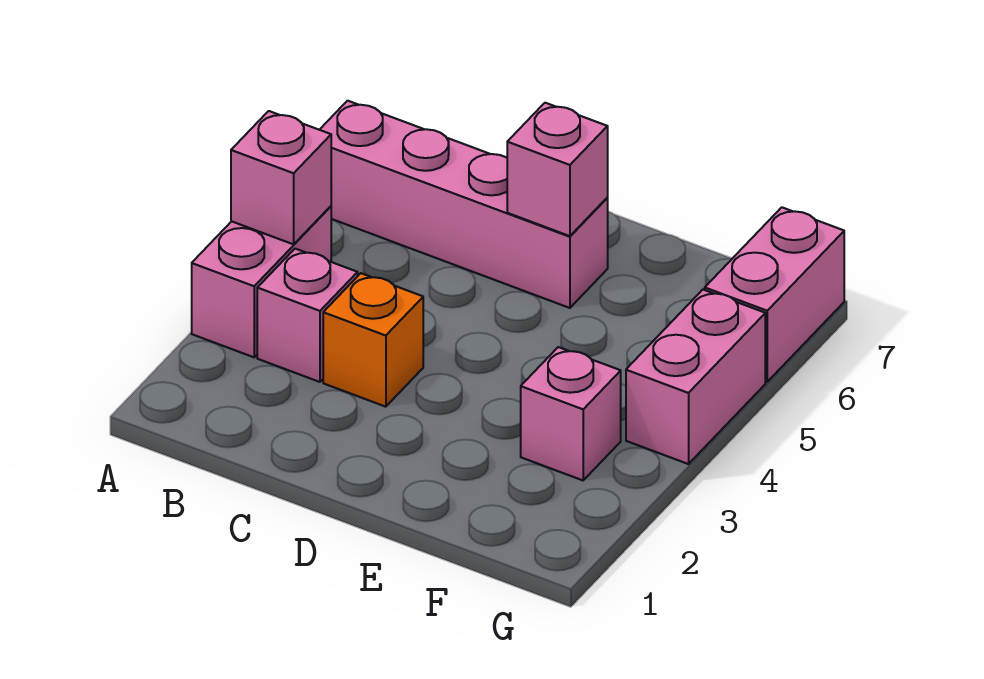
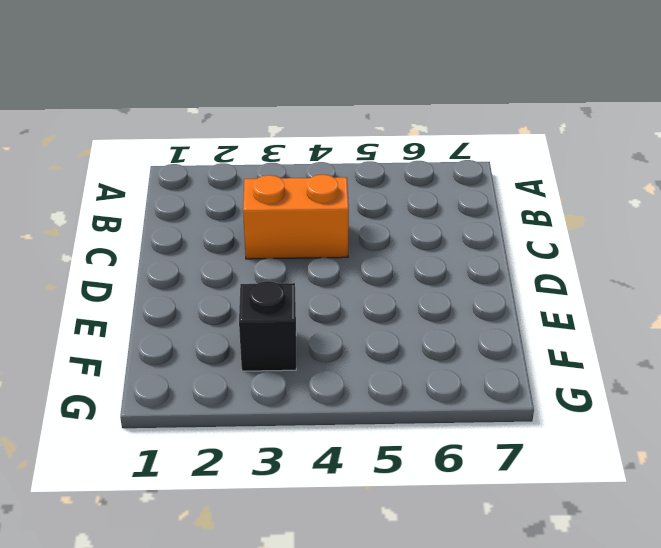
orange 1x2 brick [243,174,349,259] -> orange 1x1 brick [323,273,423,407]
black 1x1 brick [239,281,296,371] -> pink 1x1 brick [521,347,621,480]
none -> pink 1x2 brick [192,206,331,357]
none -> pink 1x4 brick [320,101,608,308]

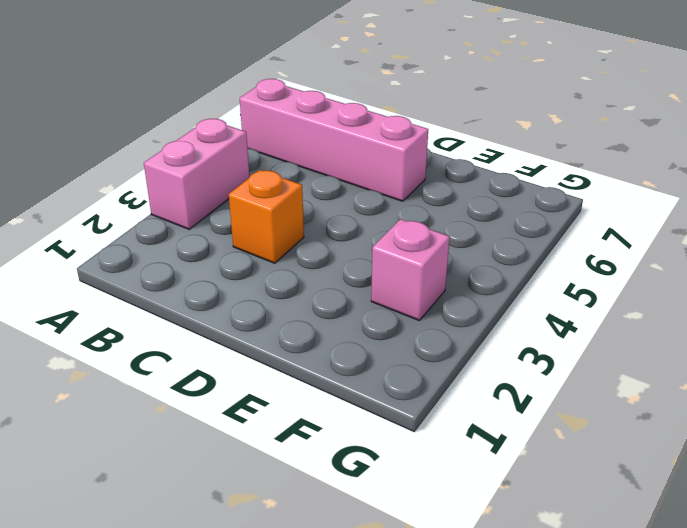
none -> pink 1x1 brick [257,249,358,382]
none -> pink 1x2 brick [626,290,765,464]

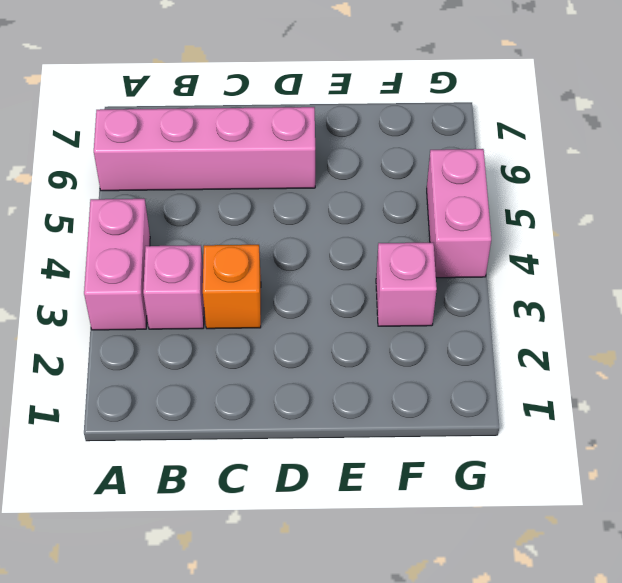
none -> pink 1x2 brick [705,207,844,382]
none -> pink 1x1 brick [231,111,331,244]

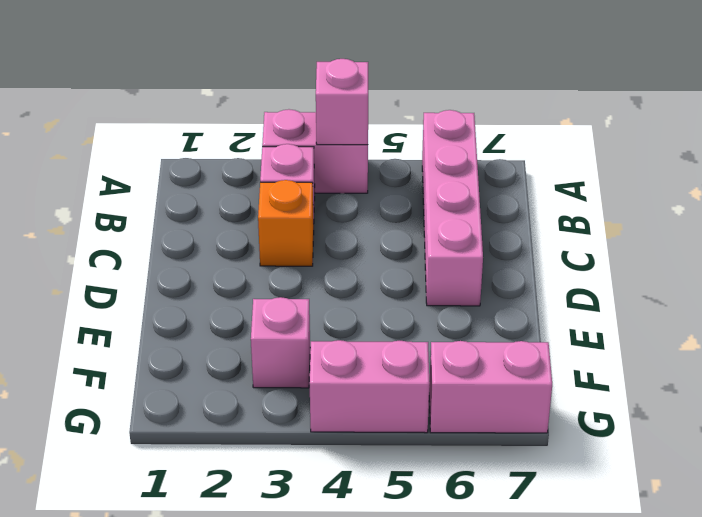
none -> pink 1x1 brick [507,103,608,236]

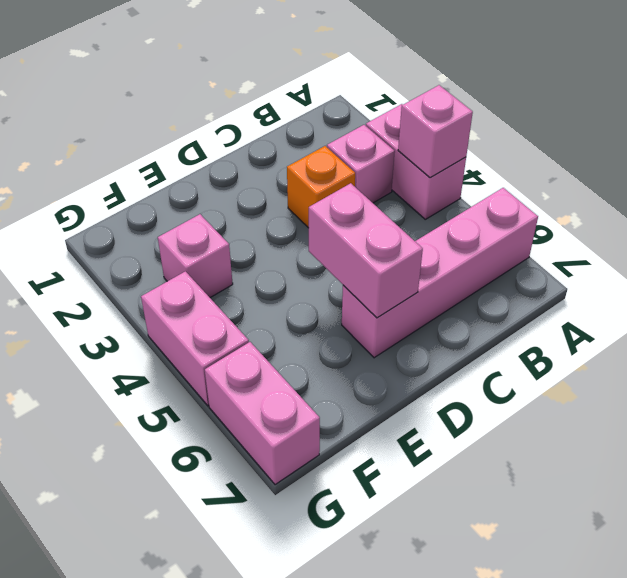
pink 1x2 brick [309,183,423,318] -> pink 1x1 brick [507,103,608,236]

